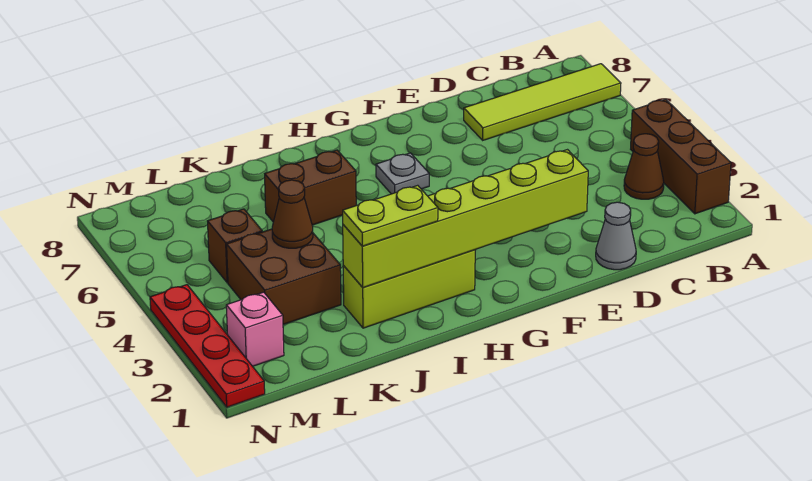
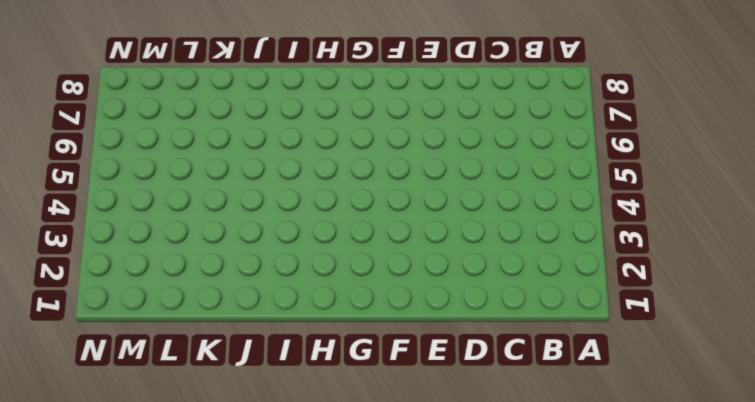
none -> brown 1x3 brick [631,99,731,214]
none -> lime 1x4 tile [464,64,621,140]
none -> brown 1x1 cone [624,134,664,199]

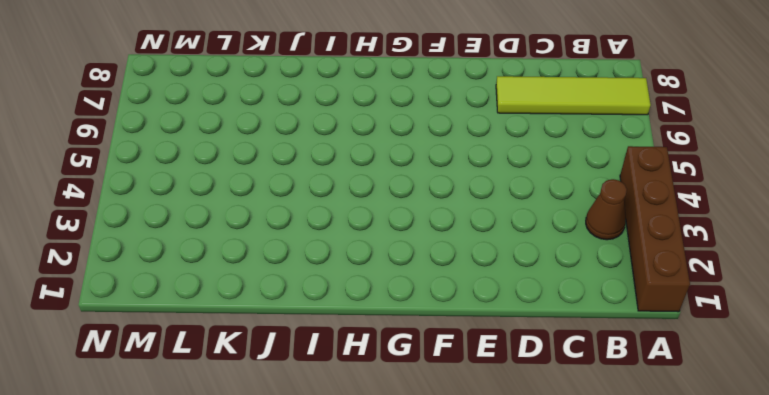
brown 1x4 brick [620,146,690,312] -> brown 1x3 brick [631,99,731,214]
none -> grey 1x1 cone [596,202,636,270]
none -> grey 1x1 plate [376,153,429,194]
none -> lime 1x3 brick [343,250,475,328]

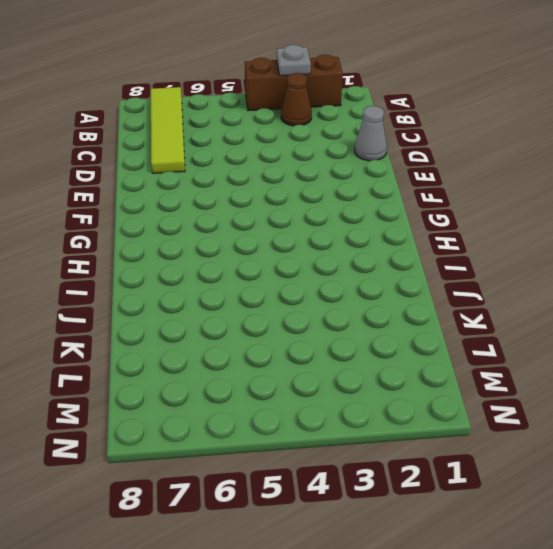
grey 1x1 plate [277,45,311,76] -> grey 1x1 plate moved to [376,153,429,194]
none -> lime 1x3 brick [343,250,475,328]
none -> brown 1x2 brick [265,150,356,225]
none -> brown 2x2 brick [227,229,341,325]

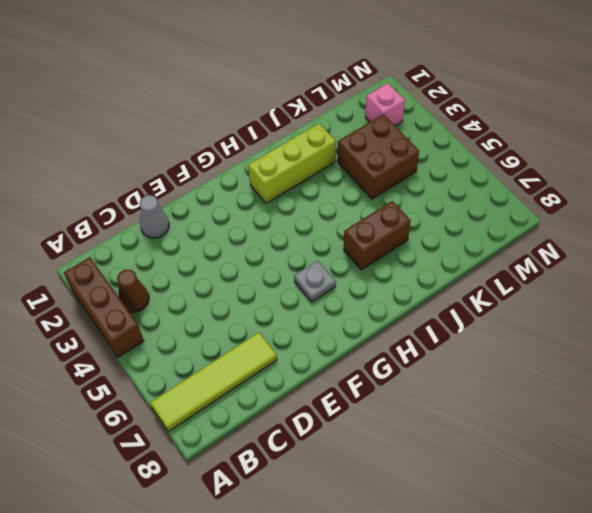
none -> brown 1x1 brick [208,209,262,283]
none -> red 1x4 plate [150,285,265,407]
none -> lime 1x6 brick [343,150,588,287]

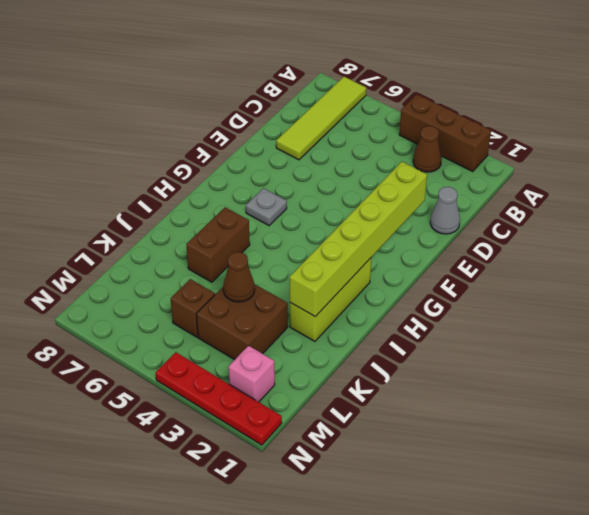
none -> lime 1x2 plate [343,185,438,246]

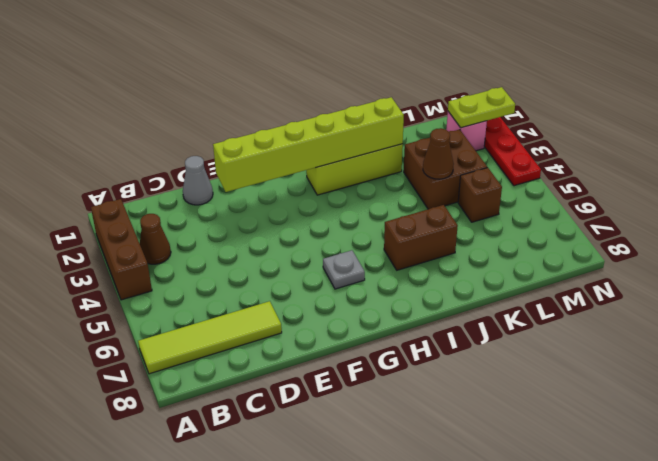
lime 1x2 plate [448,87,515,128] -> lime 1x2 plate moved to [343,185,438,246]

